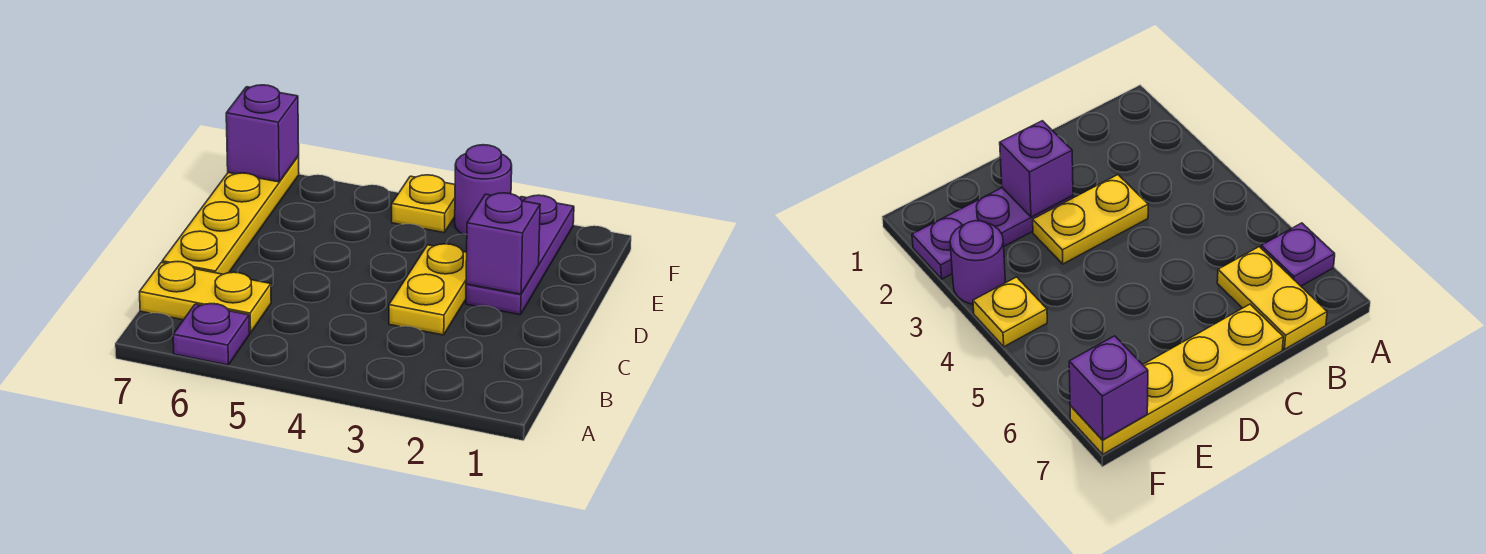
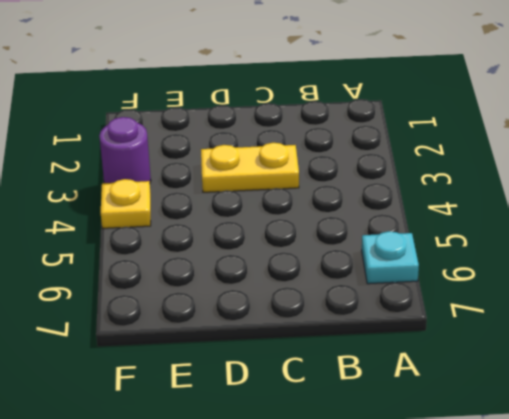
cyan 1x1 plate [362,231,419,284] -> purple 1x1 plate [173,304,250,365]
none -> yellow 1x2 plate [140,262,271,333]
none -> yellow 1x4 plate [162,156,299,274]

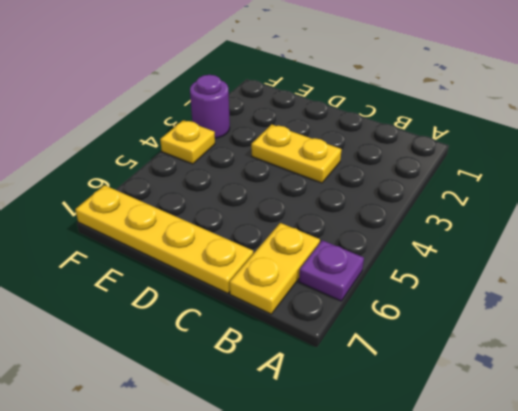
none -> purple 1x3 plate [466,195,574,315]
none -> purple 1x1 brick [466,193,540,294]

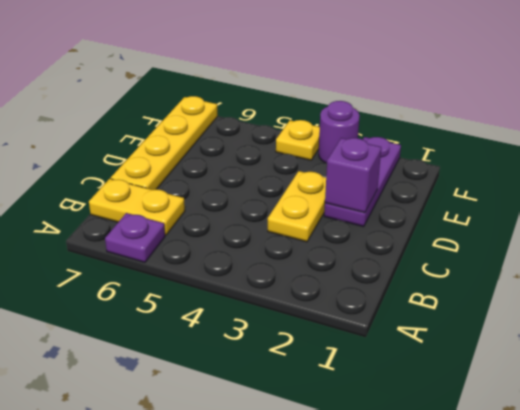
none -> purple 1x1 brick [226,85,299,182]

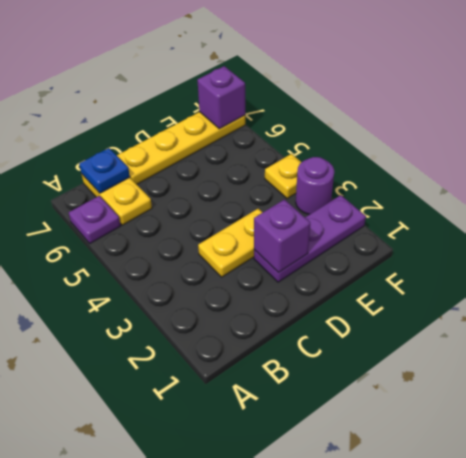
blue 1x1 plate [79,148,130,193] -> none

